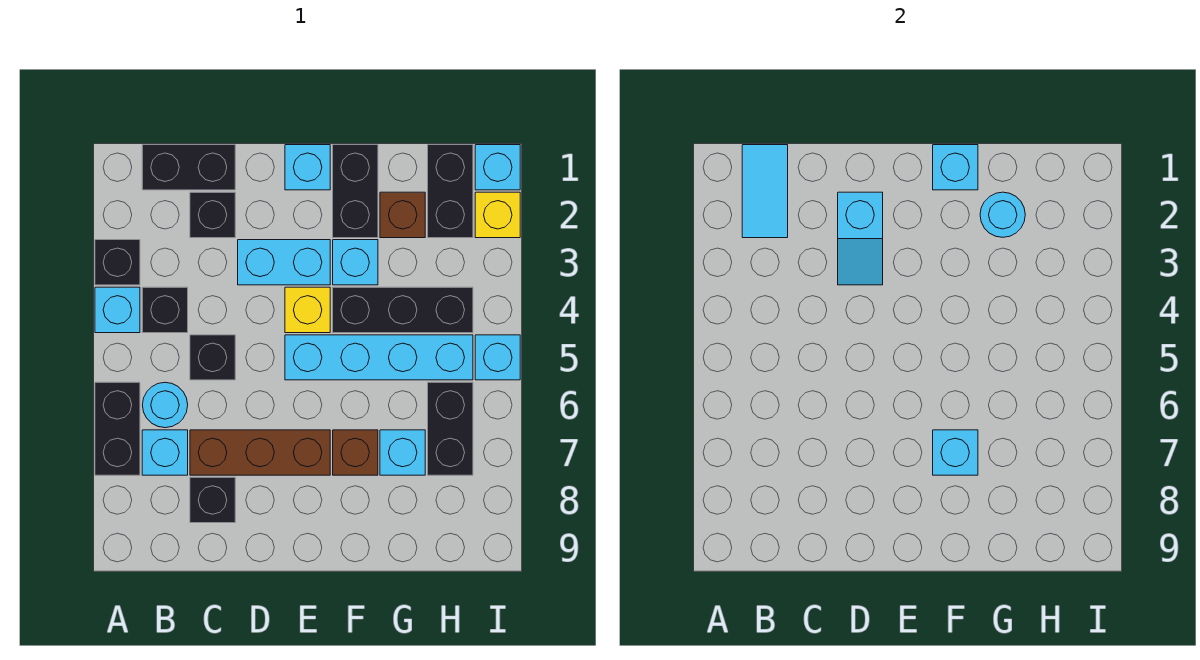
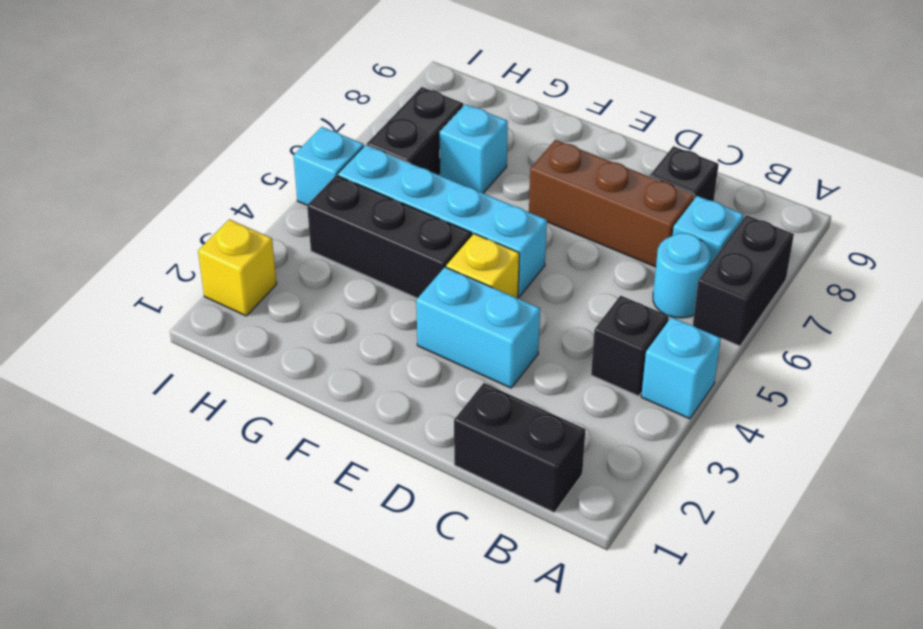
none -> black 1x1 brick [95,240,140,285]
none -> black 1x1 brick [190,192,235,238]
none -> black 1x1 brick [190,335,235,380]
none -> cyan 1x1 brick [285,145,330,190]

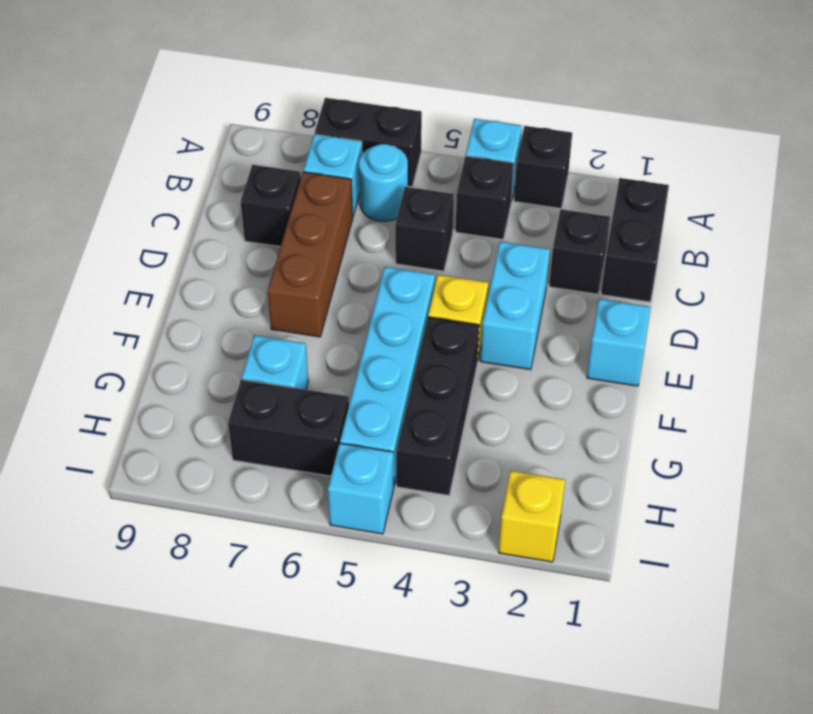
none -> black 1x2 brick [333,145,378,238]
none -> cyan 1x1 brick [333,240,378,285]
none -> brown 1x1 brick [333,430,378,475]
none -> brown 1x1 brick [380,192,425,238]

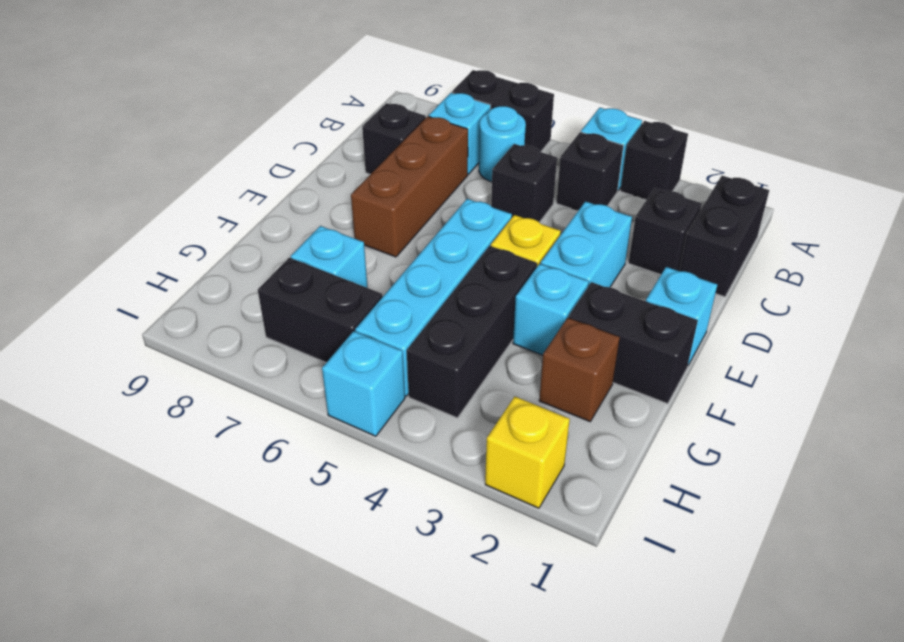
none -> brown 1x1 brick [333,430,378,475]
none -> black 1x2 brick [428,145,473,238]
none -> cyan 1x1 brick [475,145,520,190]
none -> cyan 1x2 tile [742,145,788,238]

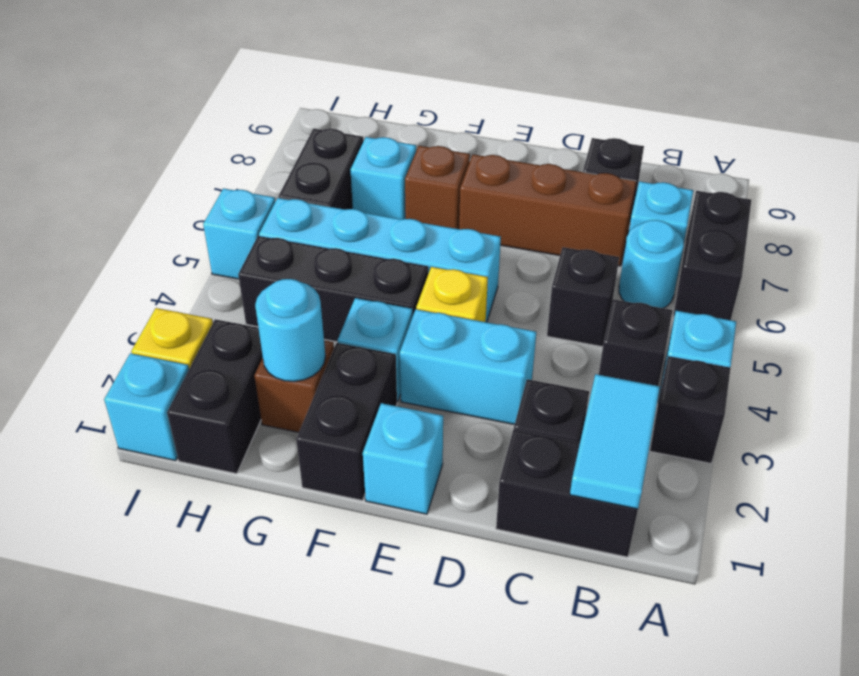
none -> cyan 1x2 slope [838,192,883,285]
none -> cyan 1x1 brick [933,145,978,190]
none -> cyan 1x1 brick [933,430,978,475]

